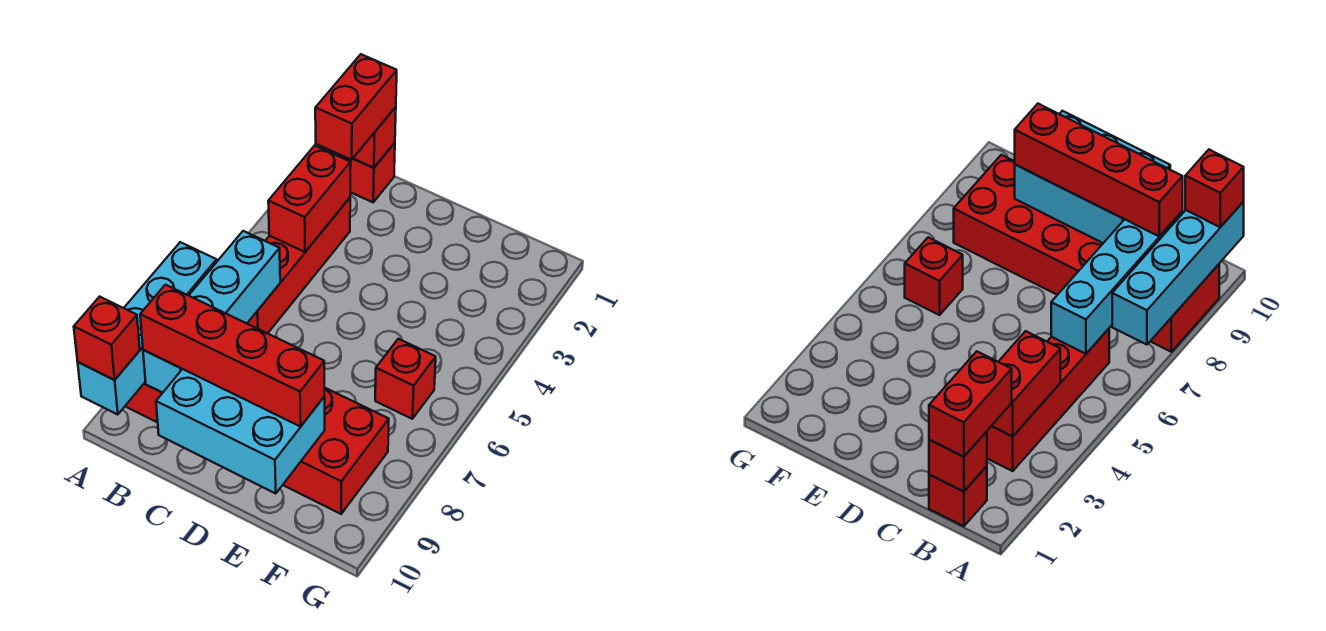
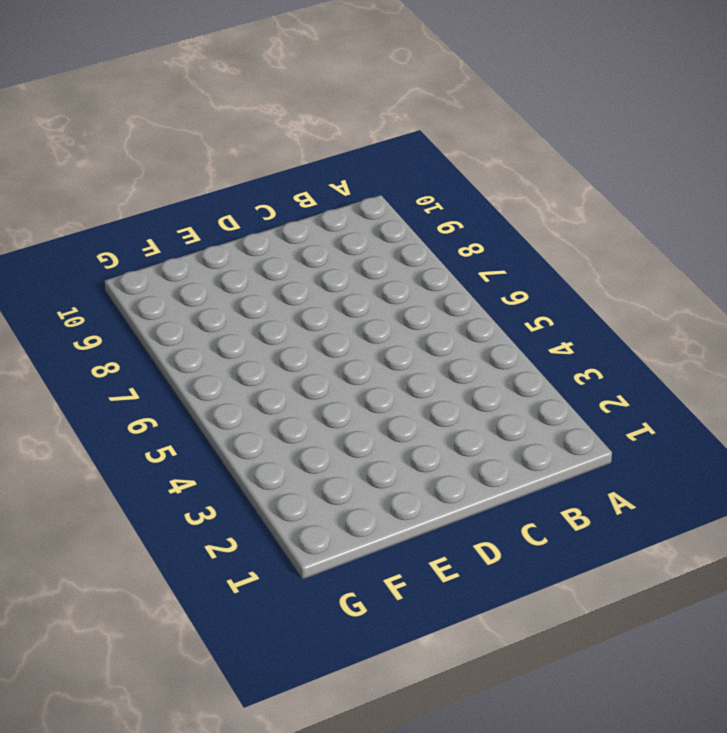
none -> red 2x6 brick [125,382,389,514]
none -> red 1x1 brick [339,143,395,202]
none -> red 1x4 brick [247,198,350,333]

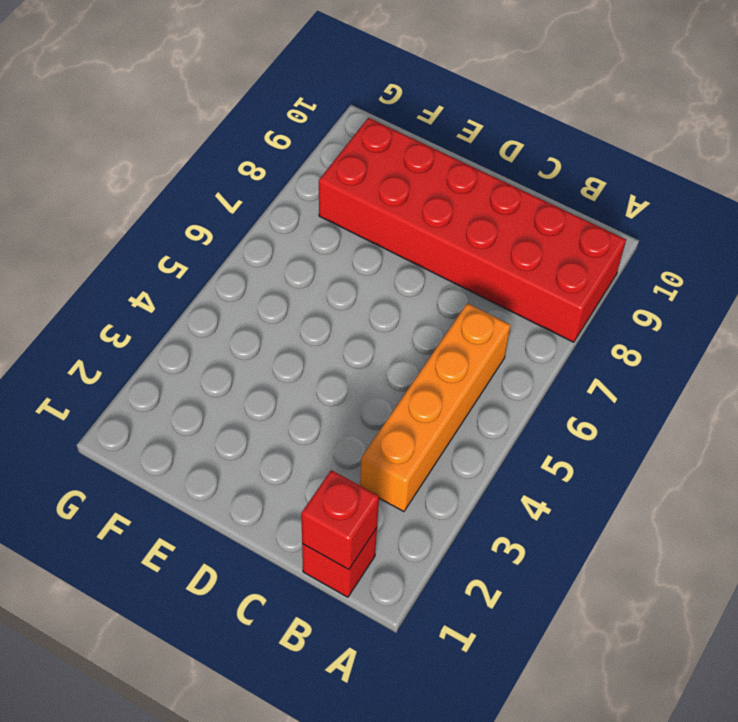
orange 1x4 brick [360,303,511,512] -> red 1x4 brick [247,198,350,333]
none -> red 1x1 brick [375,339,436,419]
none -> cyan 1x4 brick [78,242,217,415]
none -> red 1x2 brick [268,146,351,252]

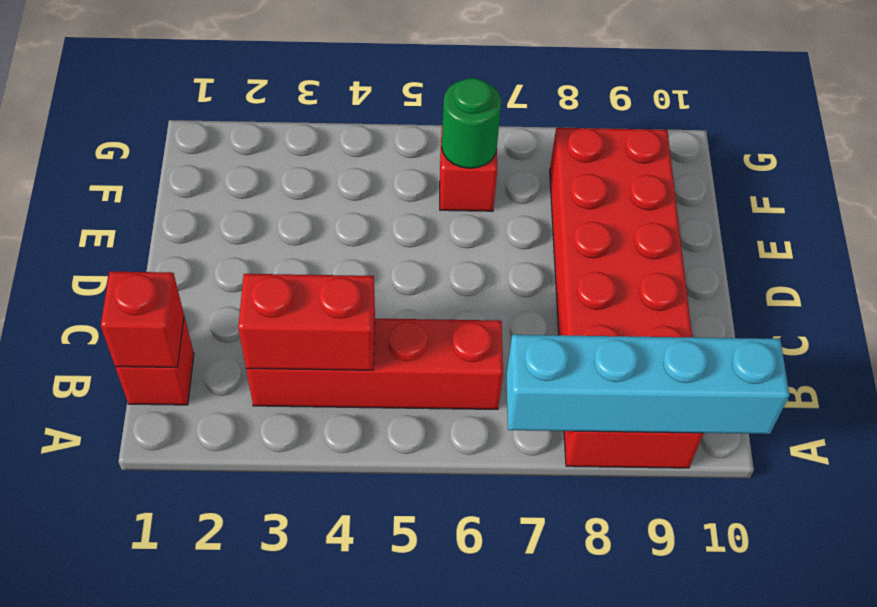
green 1x1 round brick [442,78,501,168] -> none
none -> cyan 1x4 brick [143,231,280,393]
none -> cyan 2x3 brick [156,369,325,494]
none -> red 1x1 brick [74,297,140,380]

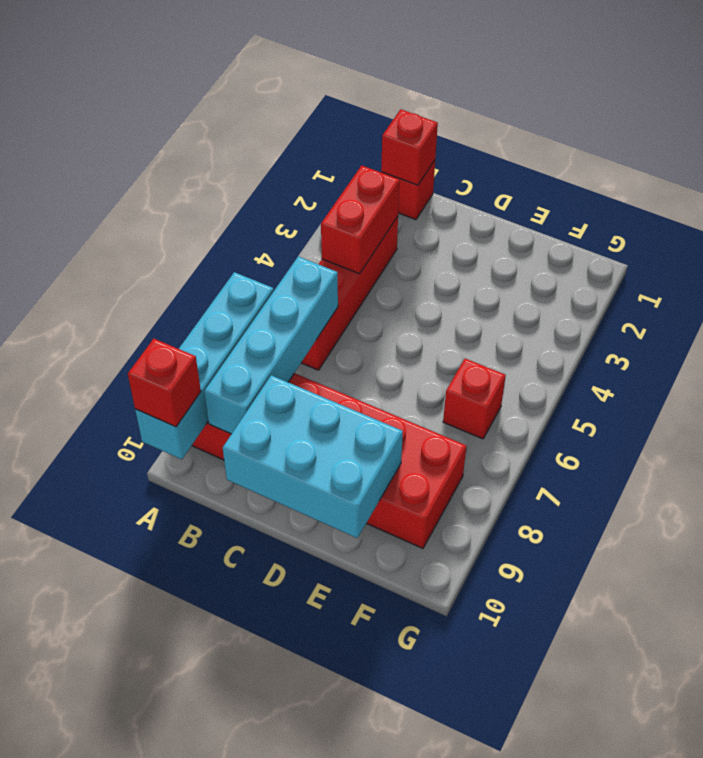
none -> red 1x2 brick [315,54,397,160]
none -> red 1x4 brick [140,285,324,427]

